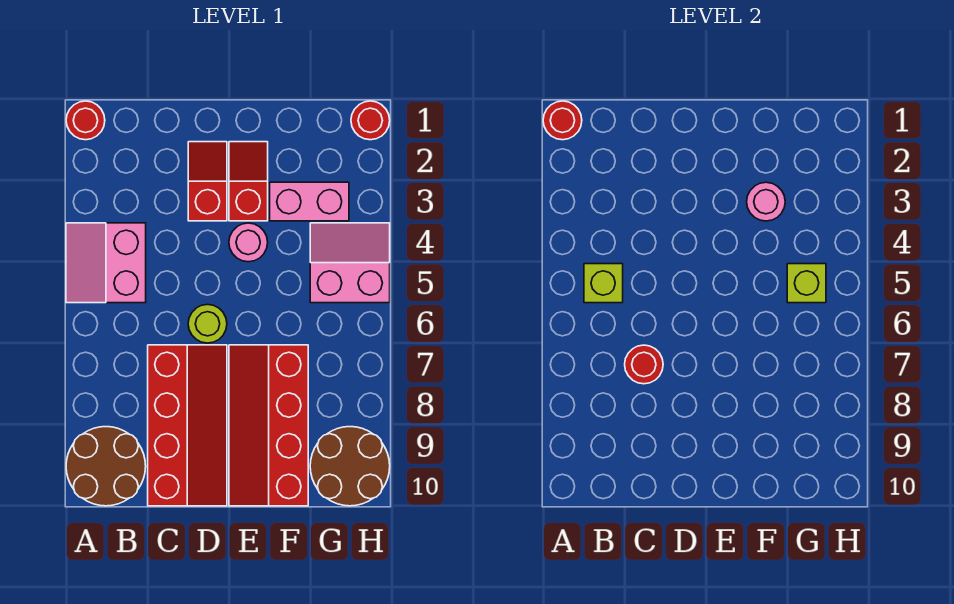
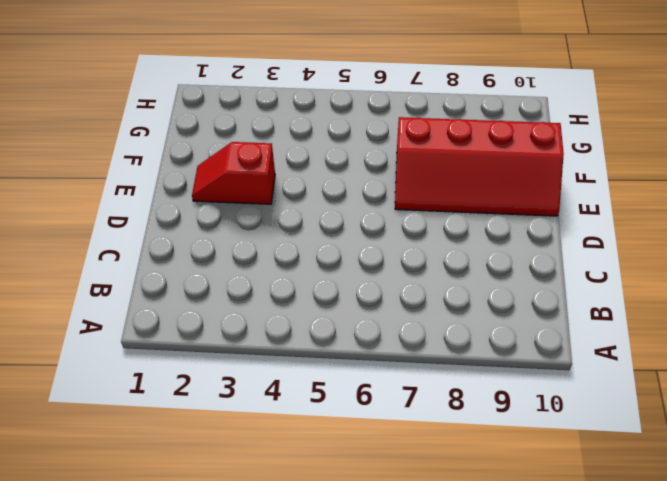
none -> red 1x1 round brick [66,101,105,140]
none -> pink 2x2 slope [66,223,146,303]
none -> brown 2x2 round brick [66,427,146,506]

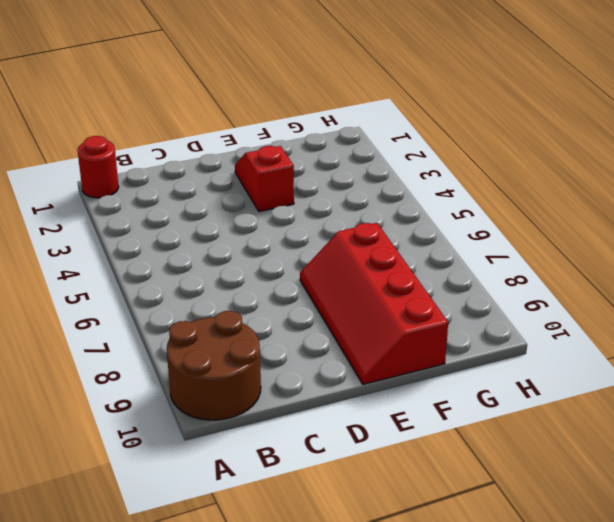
none -> pink 2x2 slope [66,223,146,303]
none -> red 2x4 slope [148,345,227,506]
none -> red 1x2 slope [188,142,227,221]

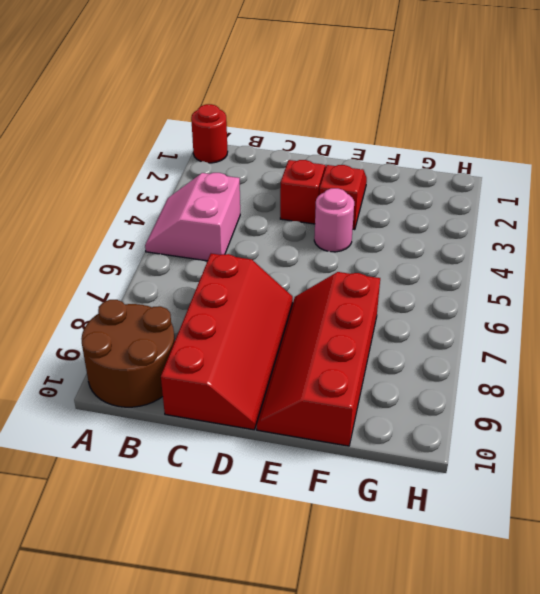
none -> lime 1x1 round brick [188,304,227,343]
none -> pink 1x2 brick [270,182,349,221]
none -> pink 2x2 slope [310,223,390,303]

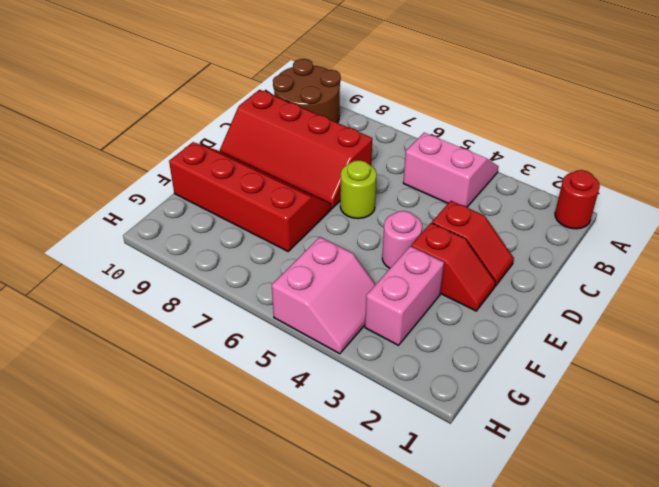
none -> brown 2x2 round brick [310,427,390,506]
none -> red 1x1 round brick [351,101,390,140]
none -> red 1x1 round brick [543,101,582,140]

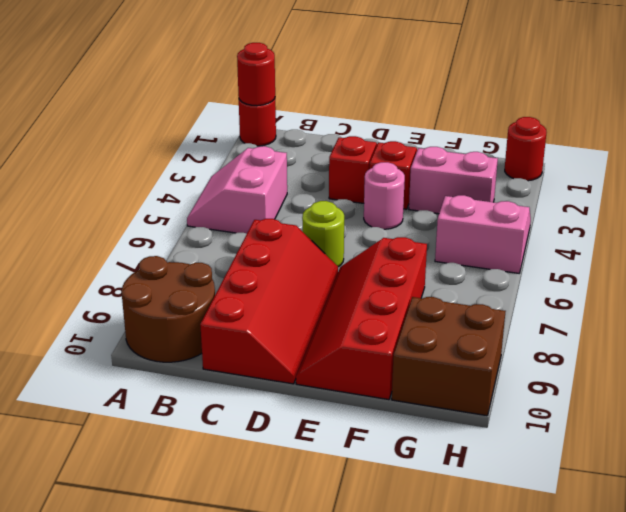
brown 2x2 brick [392,297,506,416] -> brown 2x2 round brick [310,427,390,506]
none -> lime 1x1 brick [584,264,623,303]
none -> red 1x1 round brick [625,345,663,384]
none -> pink 1x1 round brick [747,182,785,221]

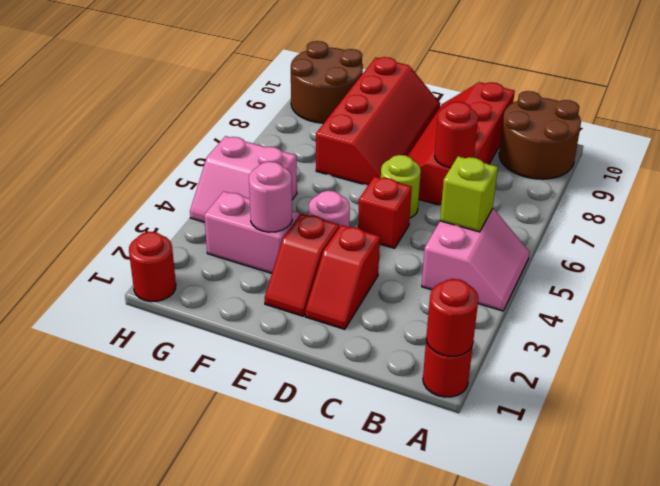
red 1x1 brick [358,176,412,248] -> none
none -> lime 1x1 brick [787,264,826,303]

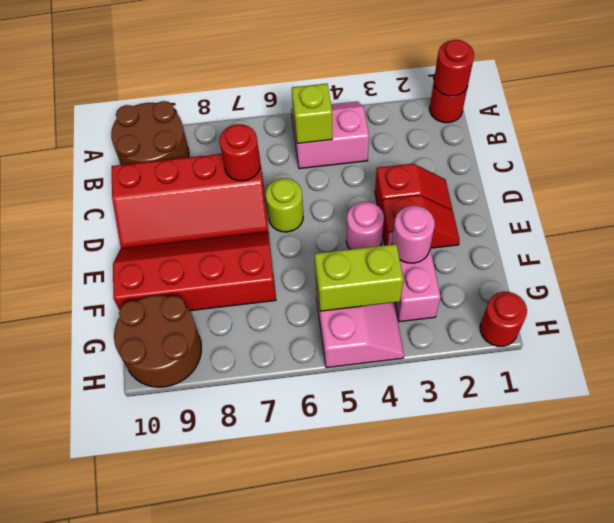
lime 1x2 brick [315,244,403,311] -> lime 1x1 brick [787,264,826,303]

